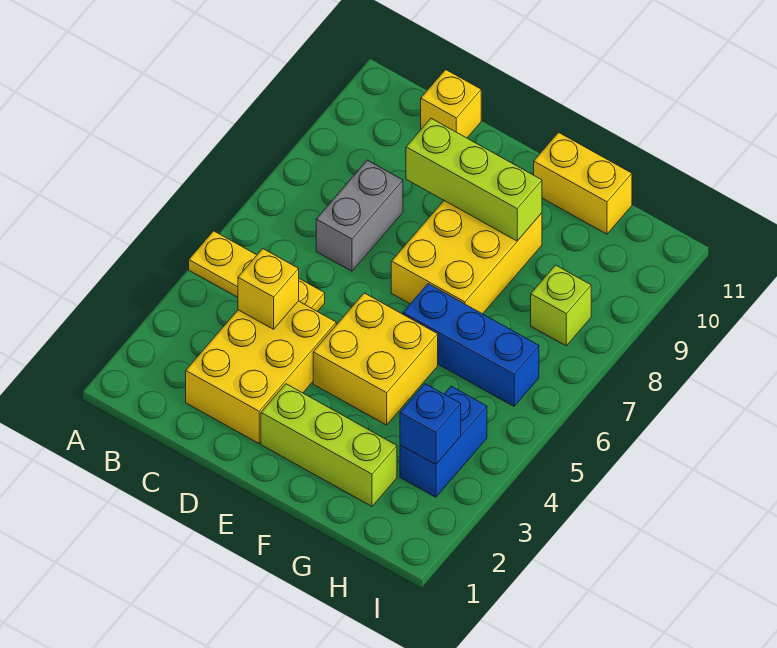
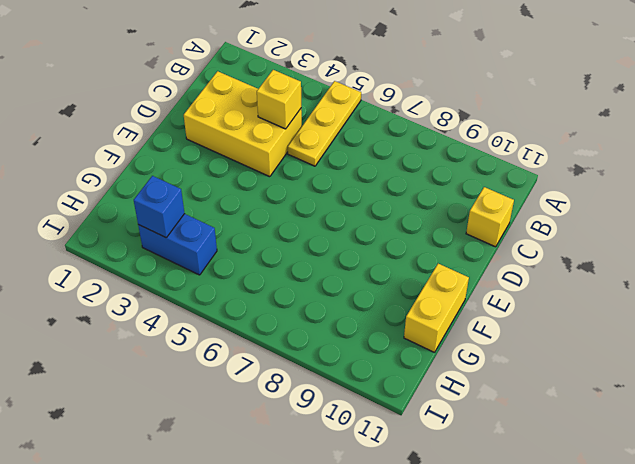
none -> grey 1x2 brick [316,160,403,271]
none -> lime 1x3 brick [261,384,397,506]
none -> yellow 2x2 brick [313,293,438,425]

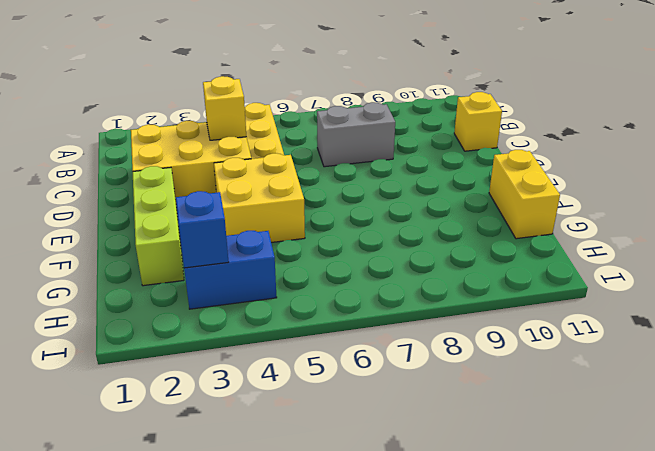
none -> yellow 2x3 brick [391,201,542,314]
none -> blue 1x3 brick [403,284,539,406]
none -> lime 1x1 brick [531,265,591,346]

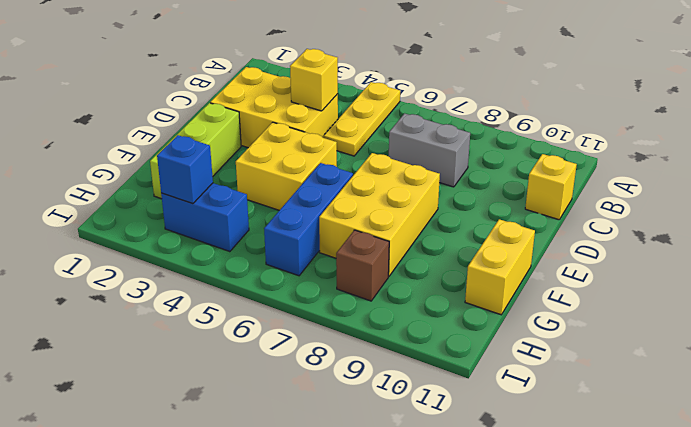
yellow 2x3 brick [319,153,440,276] -> yellow 2x3 brick turned to [391,201,542,314]
brown 1x1 brick [336,230,389,301] -> lime 1x1 brick [531,265,591,346]
none -> lime 1x3 brick [406,118,542,241]

